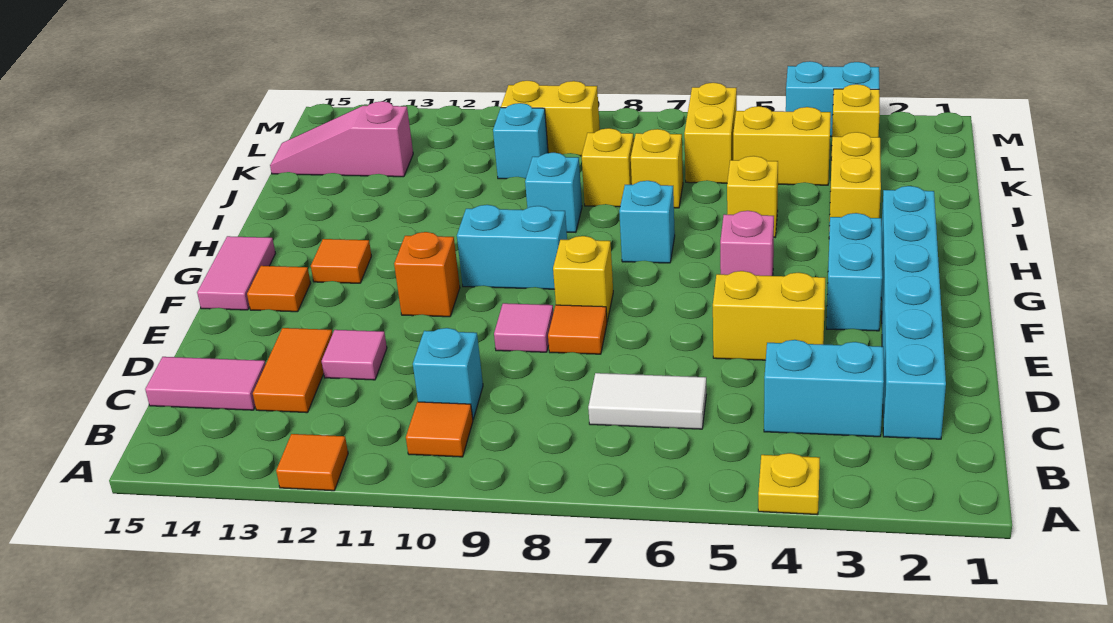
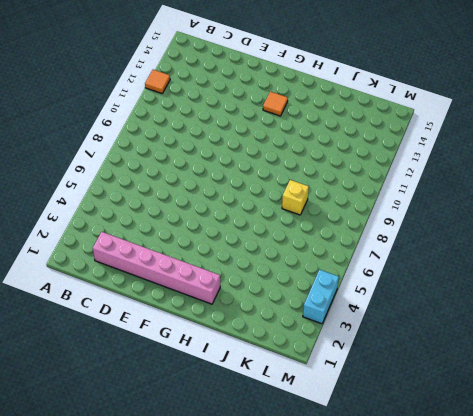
pink 1x6 brick [93,232,220,304] -> cyan 1x6 brick [881,186,946,439]
none -> yellow 1x1 plate [758,453,820,515]
none -> orange 1x1 tile [406,402,473,457]
none -> cyan 1x2 brick [764,340,884,437]
none -> white 1x2 tile [588,373,706,429]

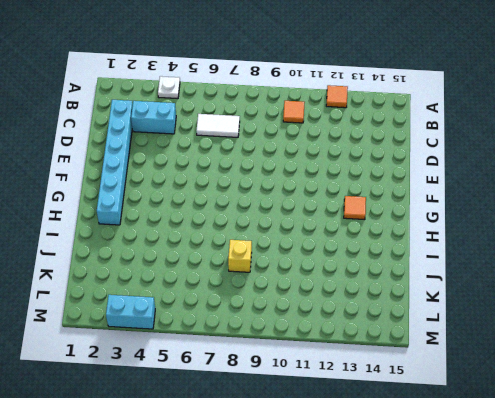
white 1x1 plate [158,76,180,99] -> yellow 1x1 plate [758,453,820,515]
none -> cyan 1x1 brick [413,328,483,419]
none -> orange 1x2 tile [253,328,333,413]
none -> pink 1x2 tile [145,357,266,410]
none -> pink 1x1 tile [322,330,387,380]

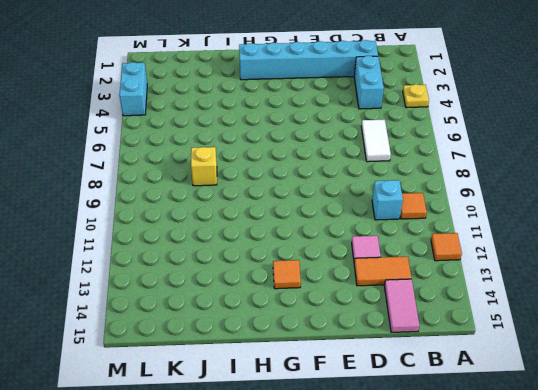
none -> yellow 1x2 brick [713,271,825,360]
none -> orange 1x1 tile [548,305,607,354]
none -> pink 1x1 tile [494,303,553,352]
none -> cyan 1x2 brick [827,213,882,331]

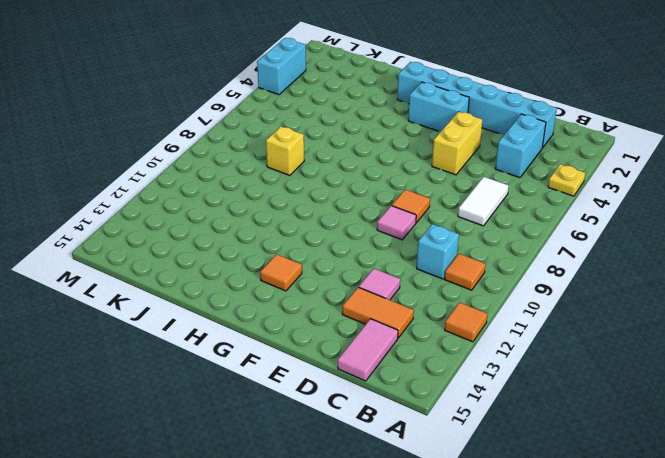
none -> yellow 1x1 brick [553,236,613,321]
none -> orange 1x1 brick [394,232,460,317]
none -> orange 1x1 tile [247,266,311,312]
none -> pink 1x2 tile [197,236,275,310]

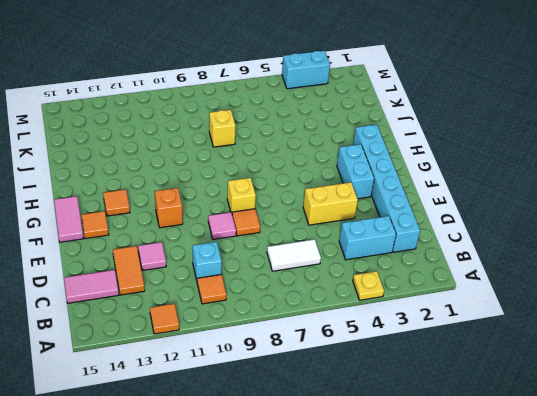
none -> pink 1x1 brick [720,211,774,276]
none -> cyan 1x2 brick [457,205,567,289]
none -> cyan 1x1 brick [619,181,675,263]
none -> yellow 1x2 brick [829,132,881,231]

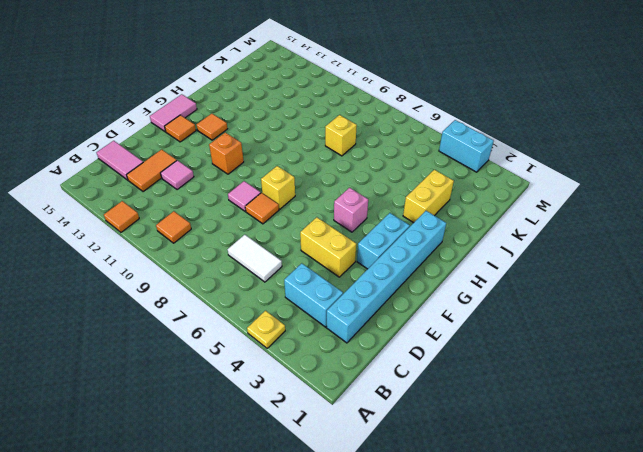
none -> cyan 1x1 brick [413,328,483,419]
none -> cyan 1x2 brick [457,205,567,289]
none -> cyan 1x1 brick [619,181,675,263]
none -> yellow 1x1 brick [727,156,778,237]

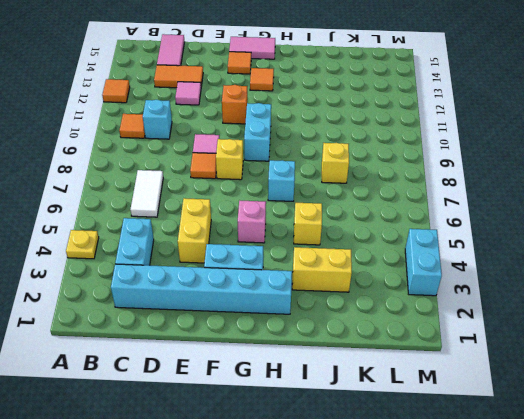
none -> cyan 1x1 brick [525,152,582,232]
none -> yellow 1x1 brick [631,129,683,208]
none -> yellow 1x2 brick [733,106,831,185]
none -> yellow 1x2 brick [684,83,737,183]

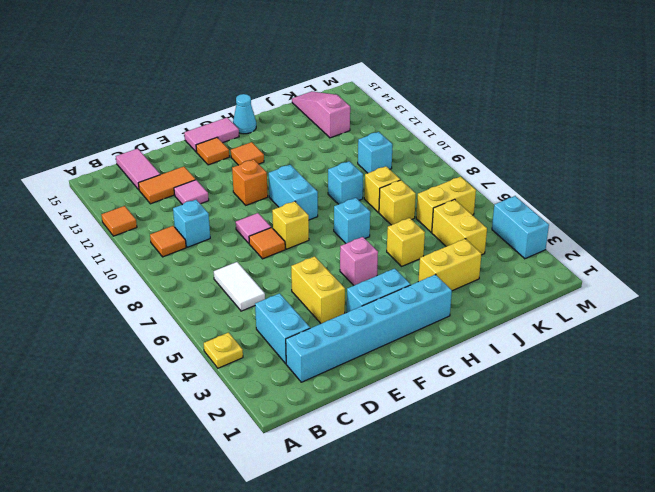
cyan 1x1 cone [233,94,256,134] -> none
none -> yellow 1x1 brick [831,84,880,160]
none -> yellow 1x2 brick [501,81,600,156]

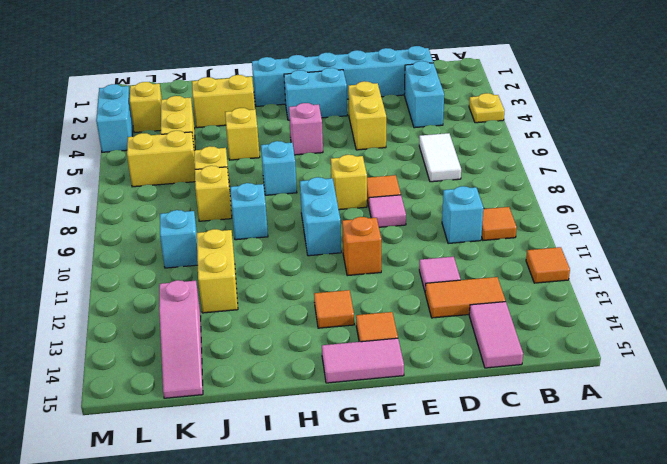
yellow 1x2 brick [197,229,238,313] -> yellow 1x2 brick moved to [501,81,600,156]

